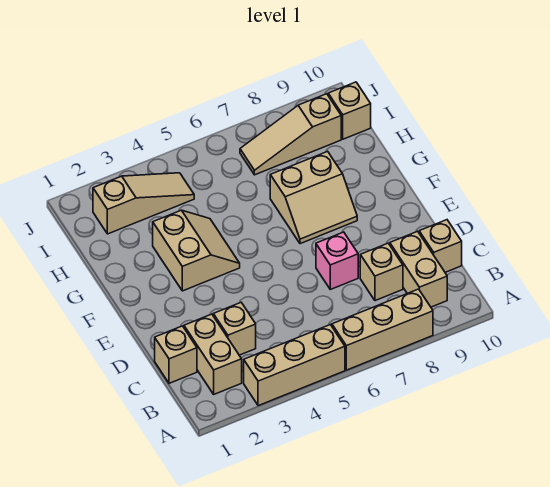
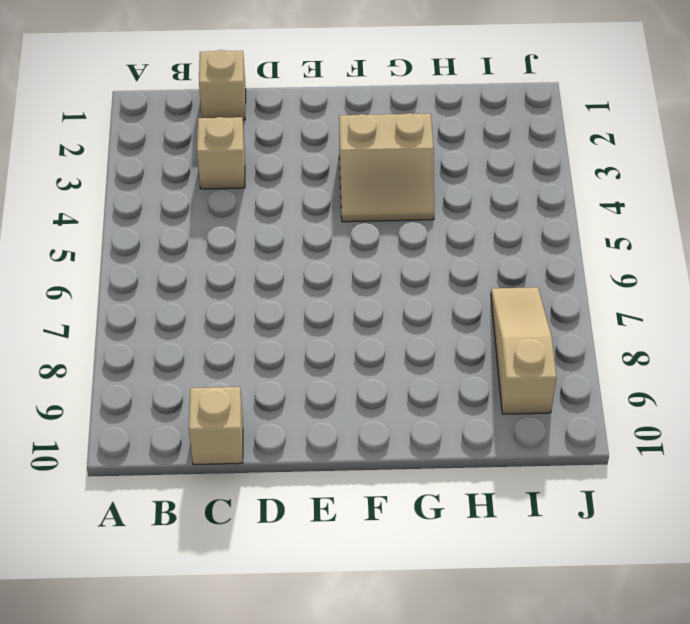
none -> tan 1x3 brick [244,325,345,406]
none -> tan 1x3 brick [332,289,433,370]
none -> tan 1x2 brick [184,314,242,394]

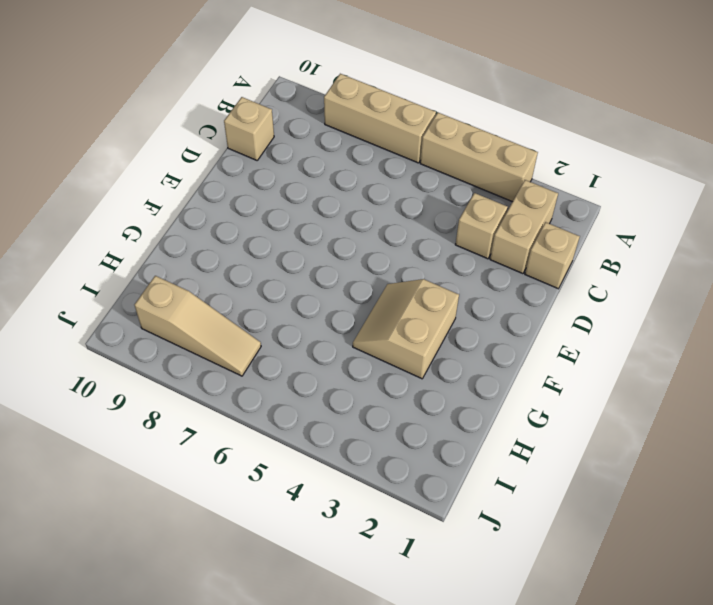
none -> tan 1x2 brick [390,231,447,307]
none -> tan 1x1 brick [360,243,403,301]
none -> pink 1x1 brick [316,232,358,289]

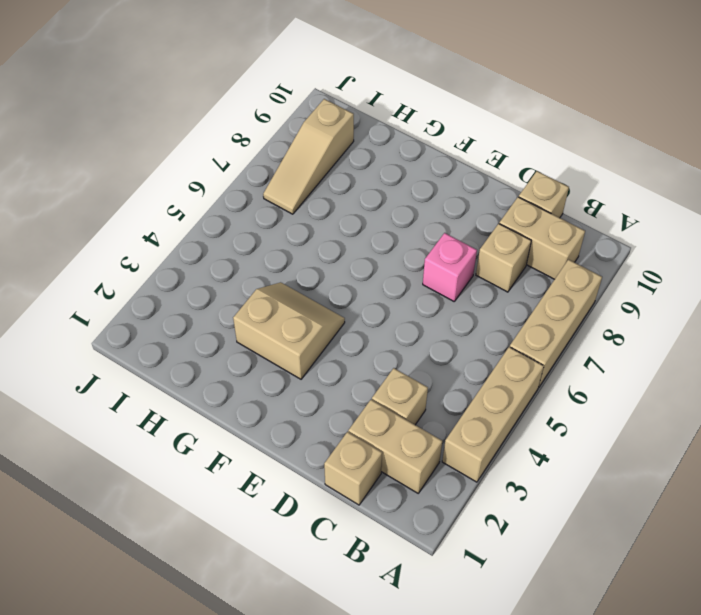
none -> tan 2x2 slope [270,151,357,244]
none -> tan 1x3 slope [93,173,194,234]
none -> tan 1x1 brick [328,82,371,139]

